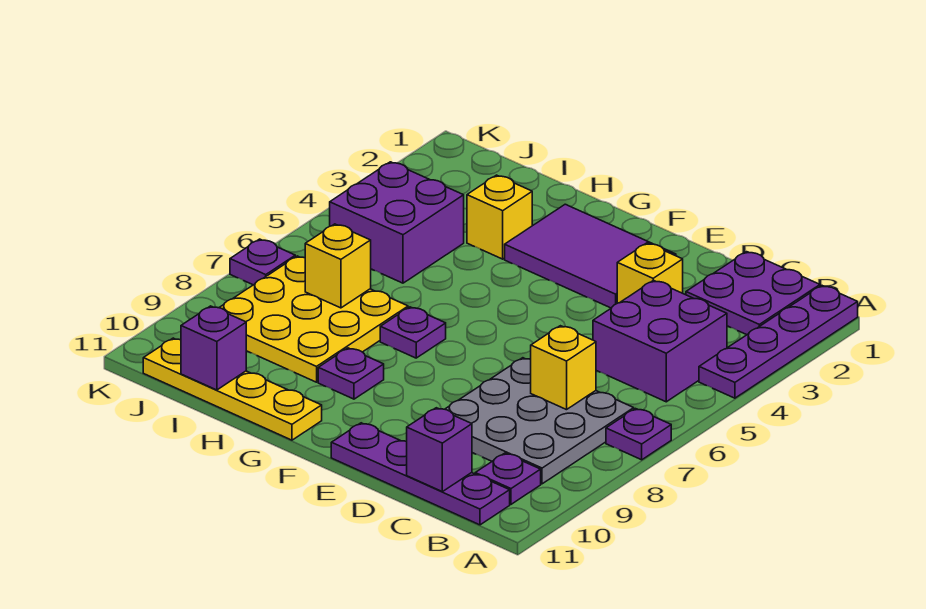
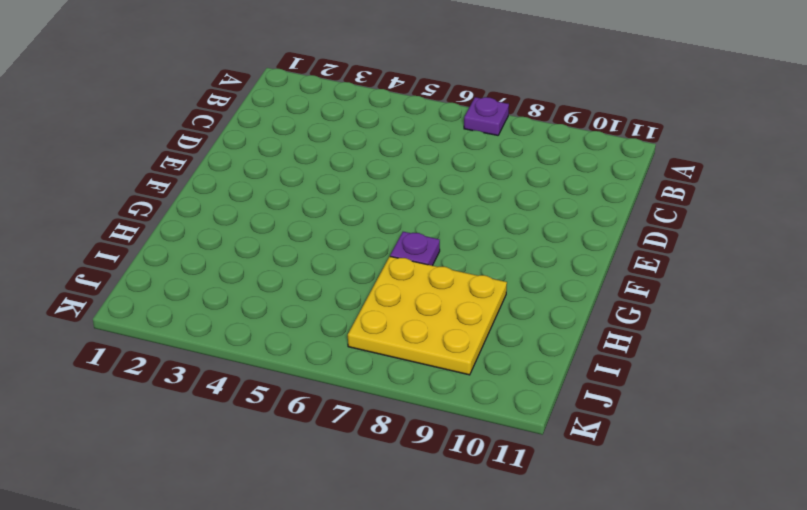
none -> purple 1x4 plate [699,286,858,398]
none -> purple 2x2 plate [686,252,820,335]
none -> purple 2x2 brick [593,280,727,402]

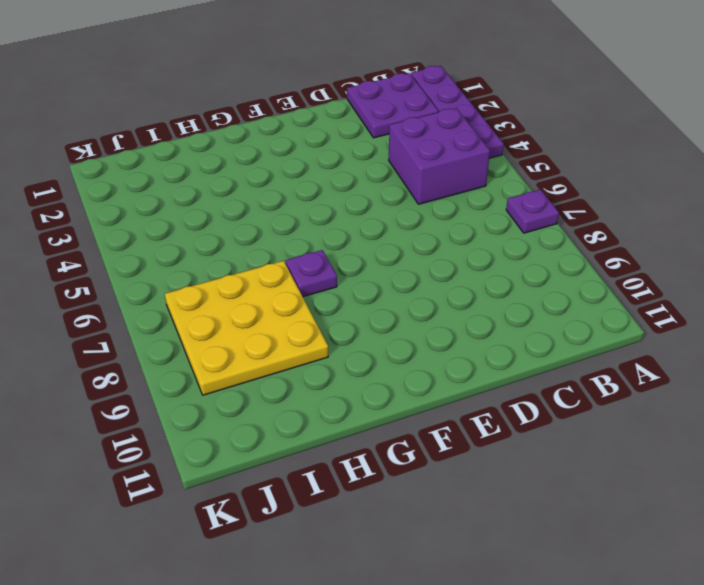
none -> grey 3x3 plate [445,358,634,484]
none -> purple 1x1 plate [475,453,541,504]
none -> purple 1x4 plate [331,423,510,525]

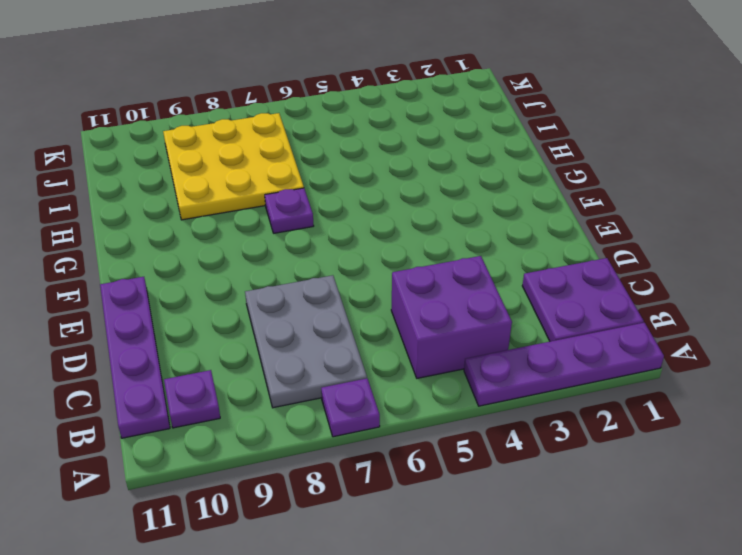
grey 2x3 plate [245,275,367,408] -> grey 3x3 plate [445,358,634,484]
none -> yellow 1x1 brick [617,243,683,303]
none -> purple 2x3 tile [505,204,676,308]
none -> purple 1x1 plate [318,348,384,399]

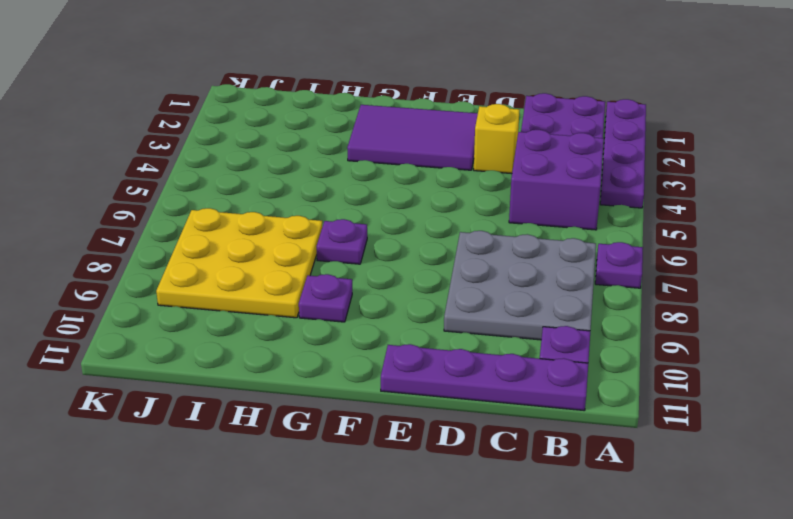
none -> yellow 1x4 plate [143,338,322,440]
none -> yellow 1x1 brick [467,175,532,259]
none -> purple 2x2 brick [330,162,464,283]

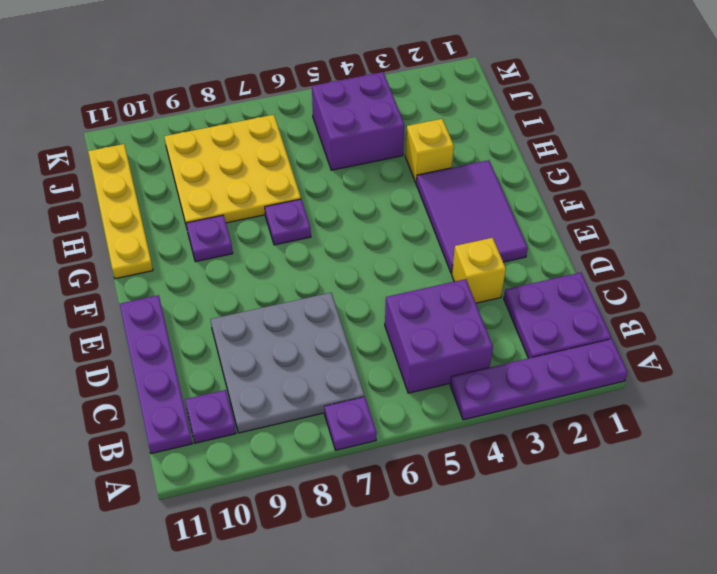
none -> purple 1x1 plate [230,239,295,285]
none -> yellow 1x1 brick [531,326,596,410]
none -> purple 1x1 brick [407,408,472,492]

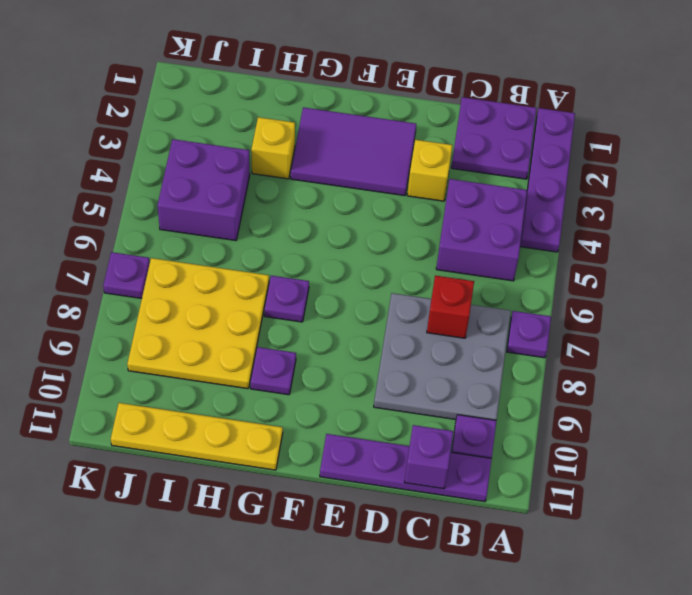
red 1x1 brick [427,276,474,338] -> yellow 1x1 brick [531,326,596,410]
none -> yellow 1x1 brick [305,224,371,308]
none -> purple 1x1 brick [181,306,246,390]

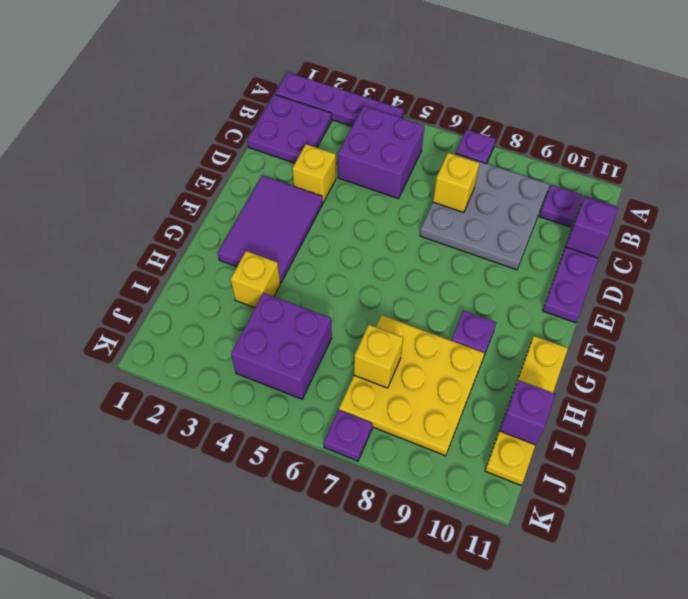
none -> purple 1x1 plate [380,307,446,358]

